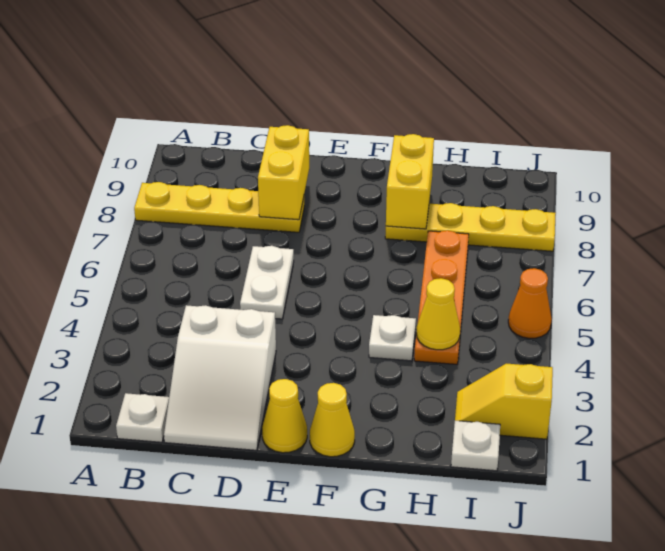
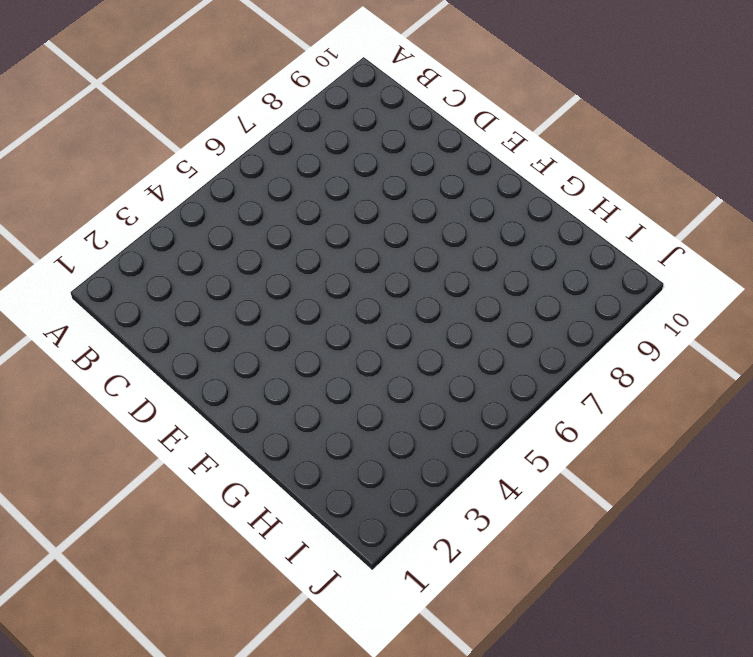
none -> yellow 1x4 plate [134,182,304,232]
none -> white 1x1 plate [116,393,169,442]
none -> white 2x3 slope [164,305,276,450]

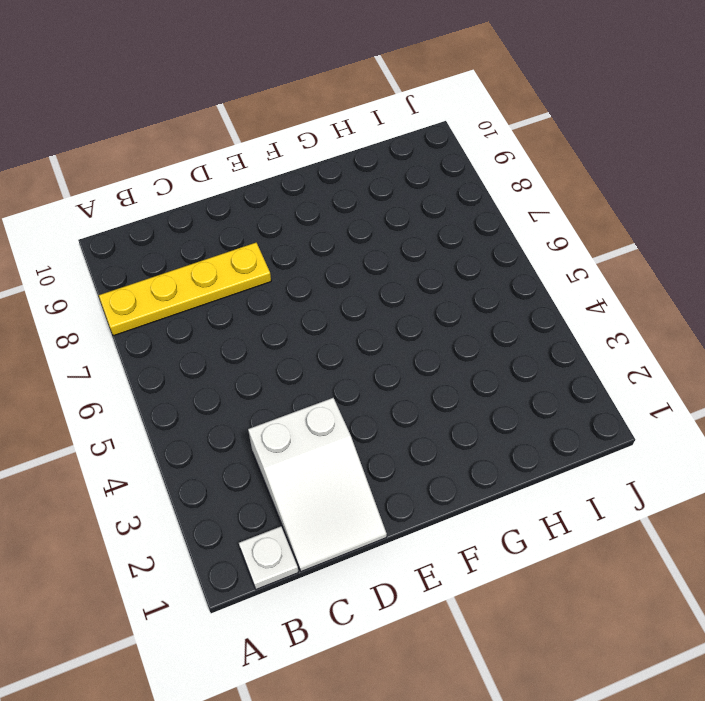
none -> white 1x2 plate [240,246,294,319]
none -> yellow 1x1 cone [262,379,307,453]
none -> yellow 1x1 cone [310,383,355,457]

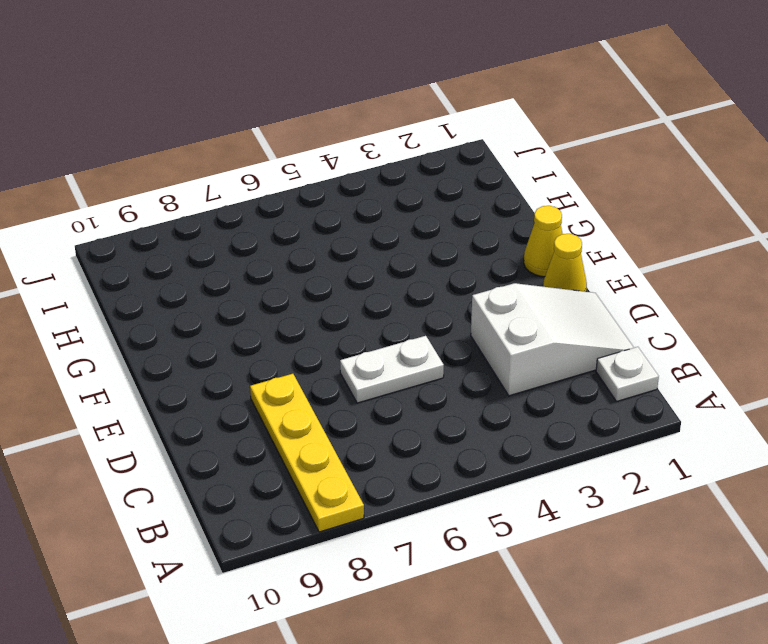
none -> white 1x1 plate [369,315,416,361]
none -> yellow 1x4 plate [385,203,556,251]
none -> orange 1x4 plate [414,230,469,364]

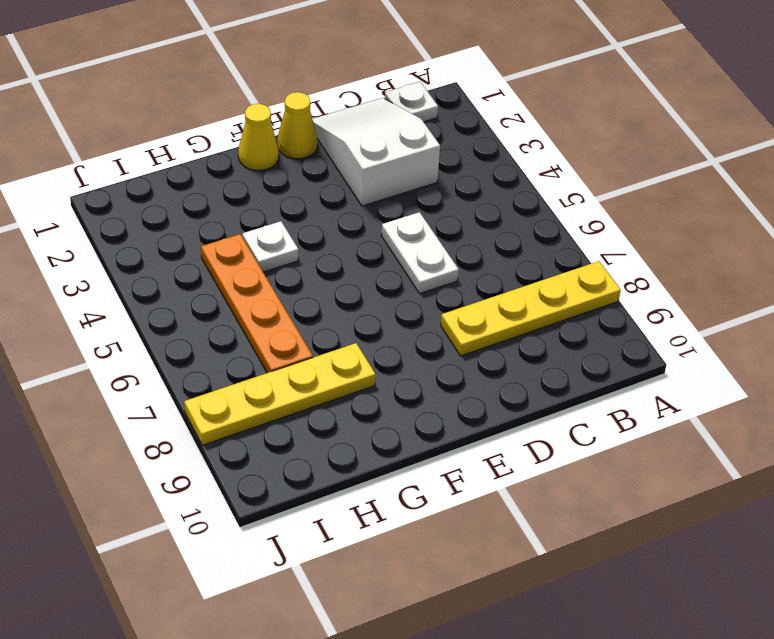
none -> white 1x1 plate [451,421,500,471]
none -> yellow 1x2 slope [455,364,553,439]
none -> orange 1x1 cone [508,268,552,338]

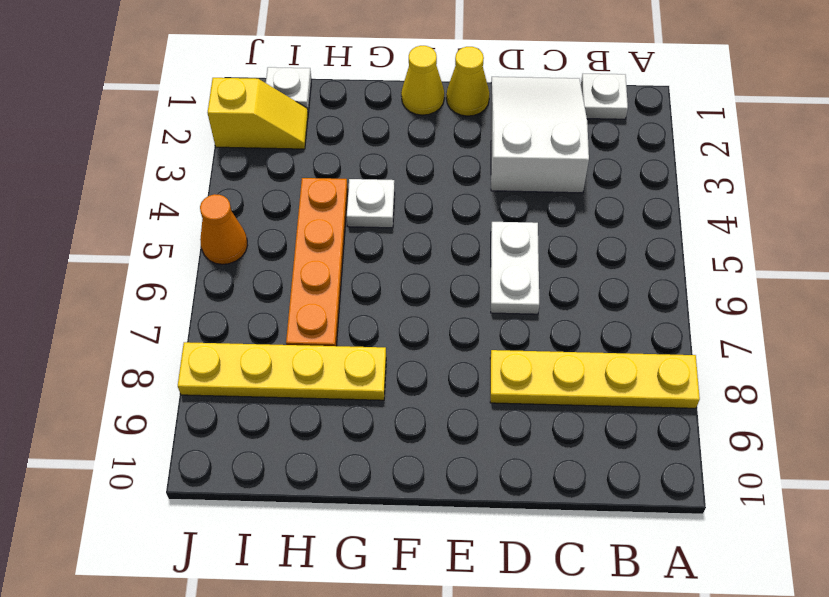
none -> yellow 1x2 brick [258,125,309,220]
none -> yellow 1x2 brick [386,134,434,229]
none -> yellow 1x1 cone [417,278,460,350]

